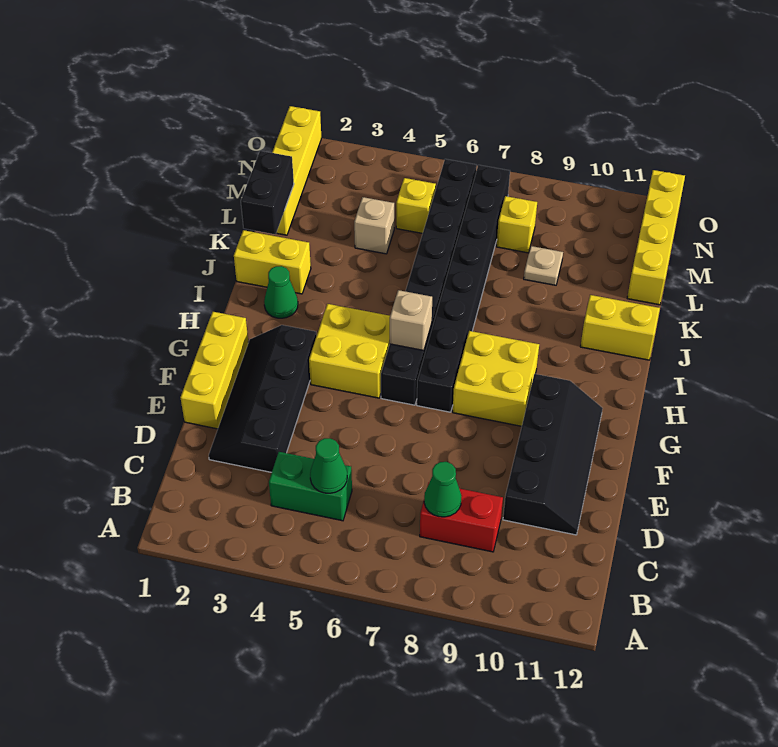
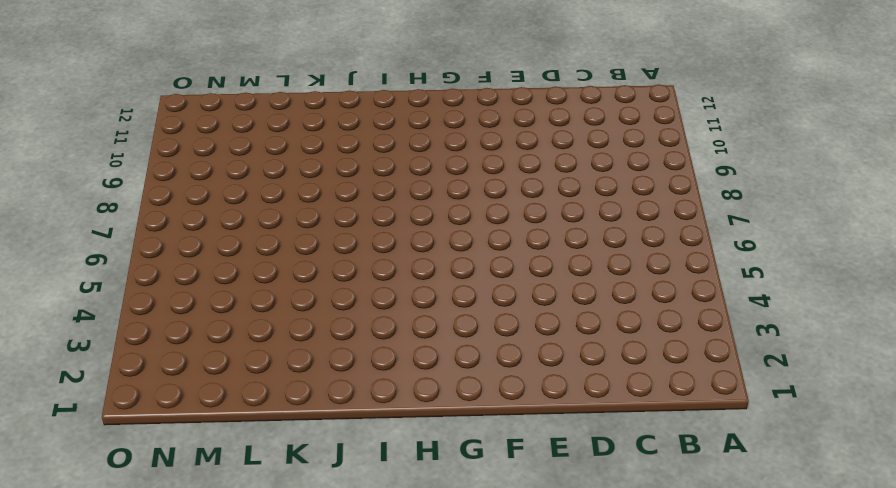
none -> green 1x2 brick [269,452,352,521]
none -> red 1x2 brick [420,483,503,552]
none -> black 2x4 slope [209,325,317,472]

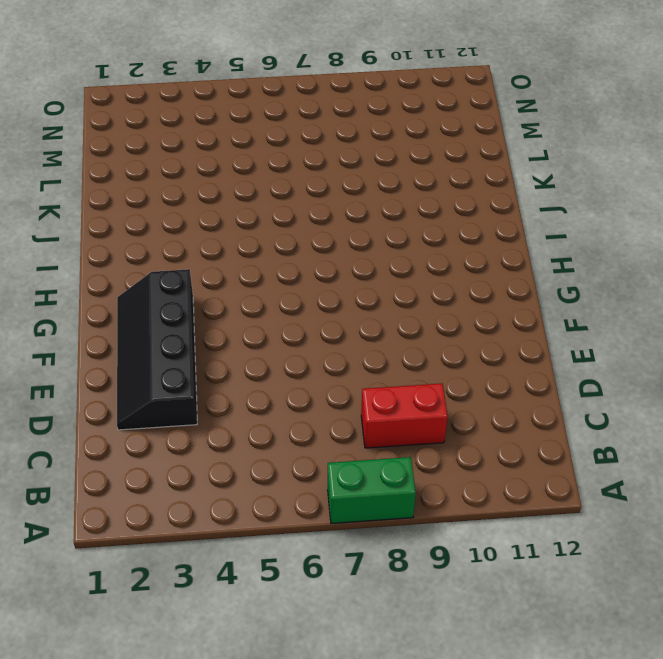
green 1x2 brick [328,457,416,523] -> green 1x2 brick moved to [269,452,352,521]
none -> black 2x4 slope [503,374,603,535]
none -> yellow 1x3 brick [180,312,249,429]
none -> yellow 2x2 brick [309,304,390,398]

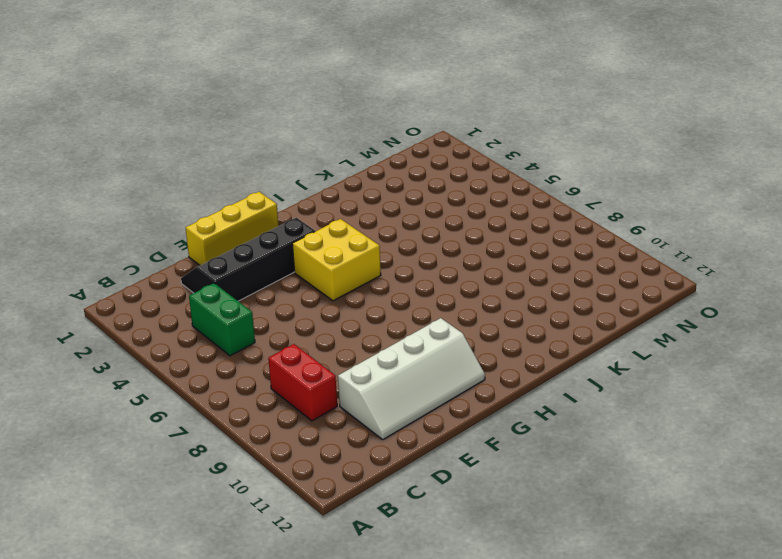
white 2x4 slope [338,318,485,439] -> black 2x4 slope [503,374,603,535]
none -> black 1x8 brick [381,159,477,405]
none -> black 1x8 brick [417,165,510,412]
none -> yellow 2x2 brick [453,331,539,426]

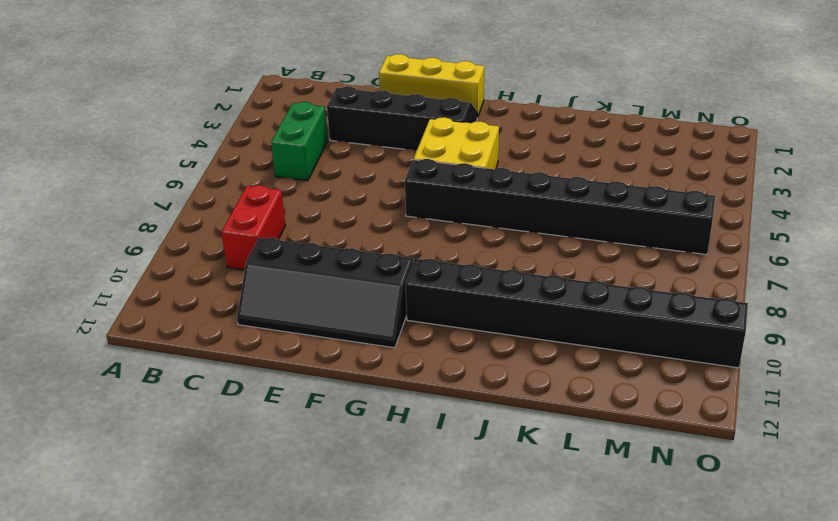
black 1x8 brick [406,259,748,368] -> black 1x8 brick moved to [417,165,510,412]
none -> yellow 2x2 brick [453,331,539,426]
none -> green 1x1 cone [264,266,298,318]
none -> yellow 1x2 brick [234,230,311,294]

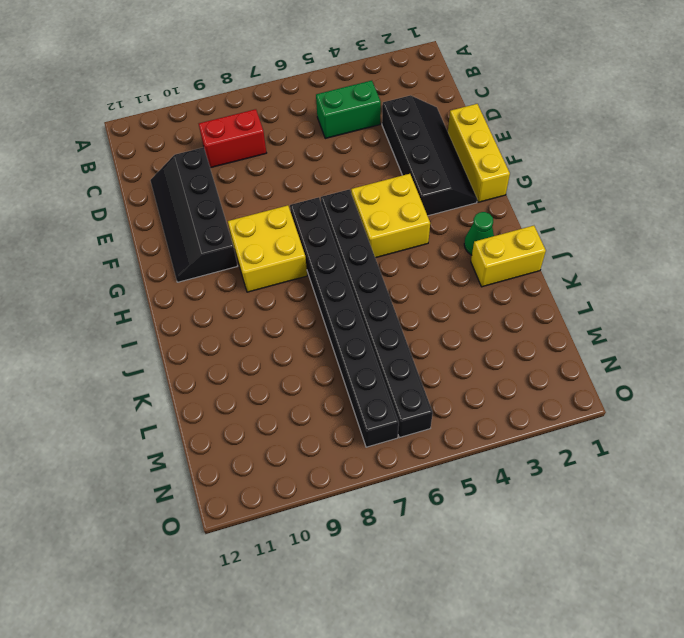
none -> yellow 1x2 brick [580,295,660,360]
none -> yellow 1x4 brick [272,106,321,235]
none -> tan 1x1 brick [354,197,394,254]

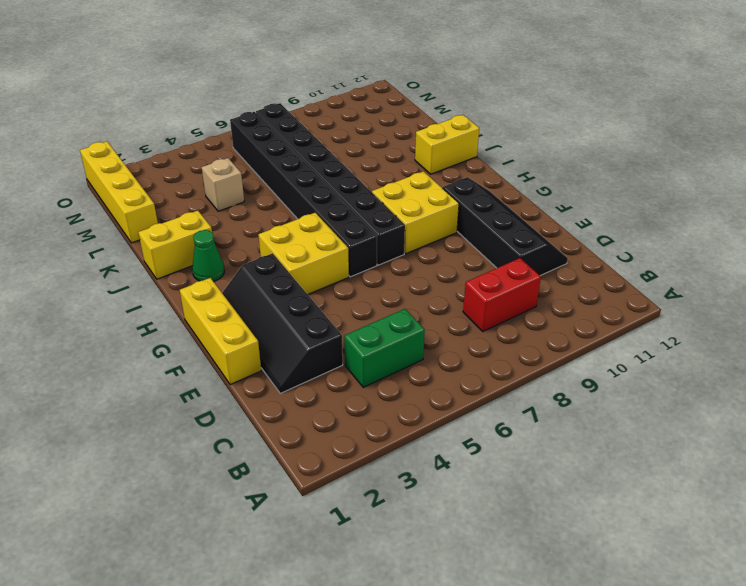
none -> tan 1x1 plate [524,246,563,285]
none -> yellow 1x4 brick [627,170,685,305]
none -> yellow 1x1 brick [396,178,436,233]

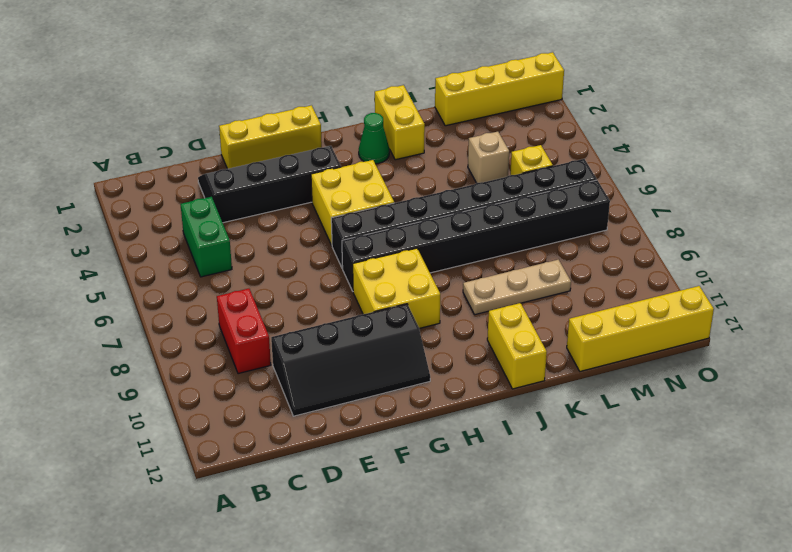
tan 1x3 plate [463,260,571,315] -> tan 1x1 plate [524,246,563,285]
none -> yellow 1x1 brick [497,196,537,253]
none -> green 1x1 cone [310,438,347,493]
none -> green 1x1 cone [424,462,462,517]

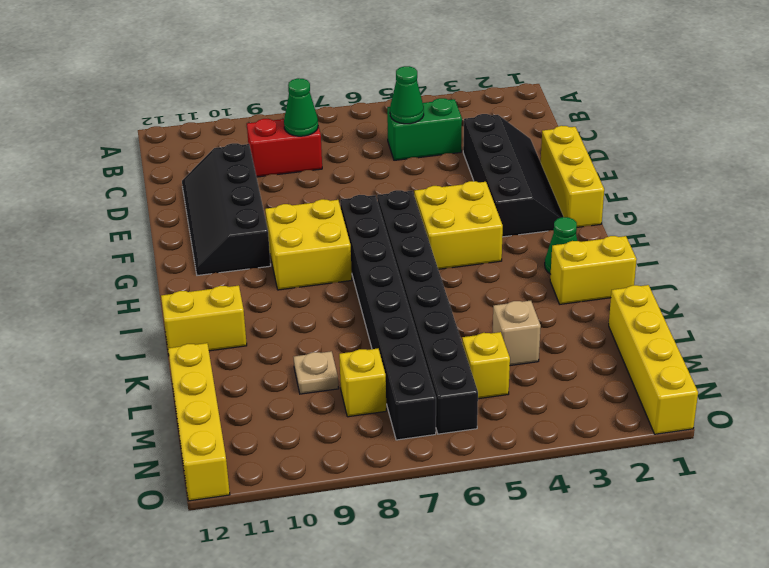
none -> tan 1x1 brick [390,290,432,351]
none -> black 1x2 brick [241,151,294,234]

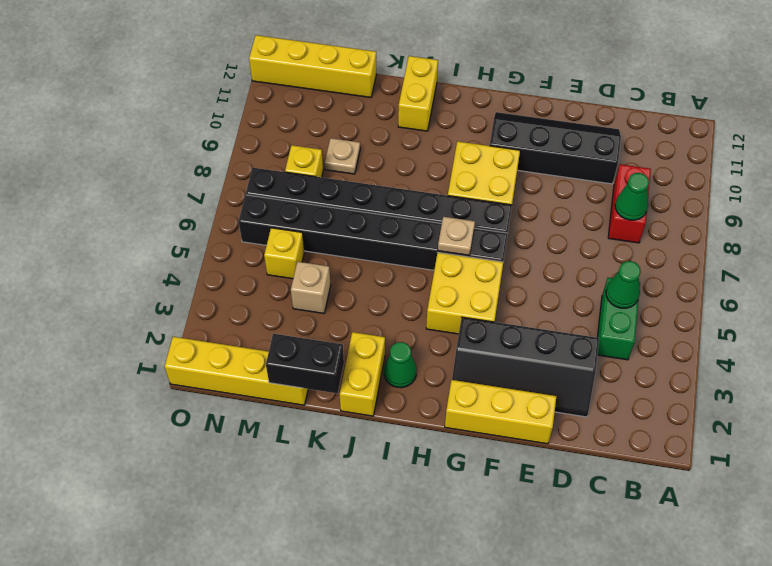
tan 1x1 plate [438,217,475,255] -> tan 1x1 brick [390,290,432,351]

